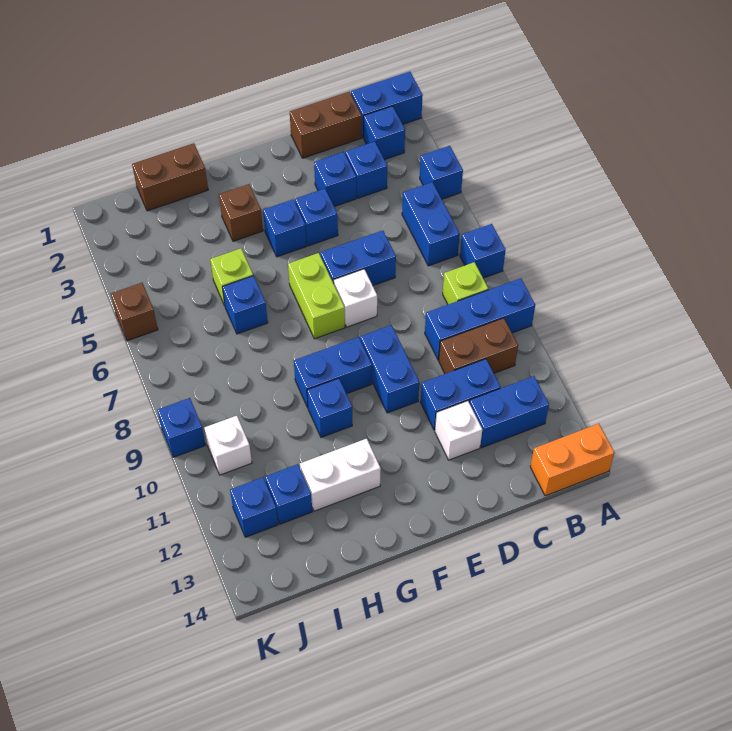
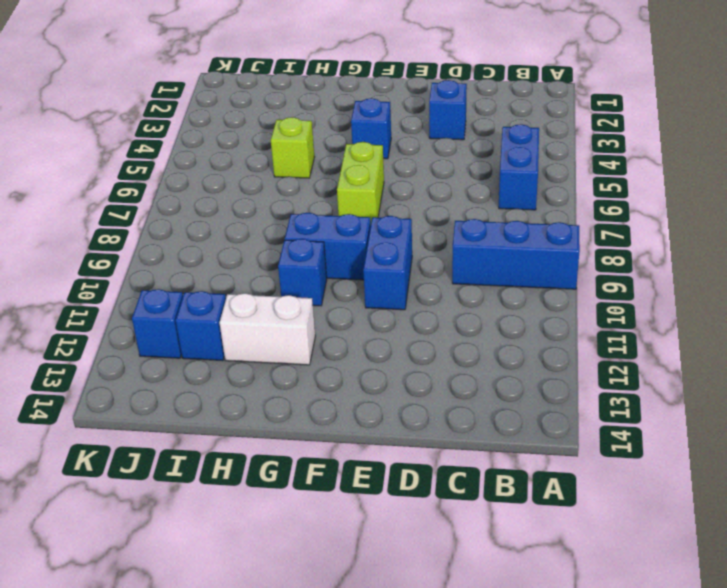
none -> blue 1x2 brick [351,72,423,138]
none -> blue 1x1 brick [420,146,463,199]
none -> blue 1x1 brick [460,224,506,278]
none -> orange 1x2 brick [530,424,614,496]

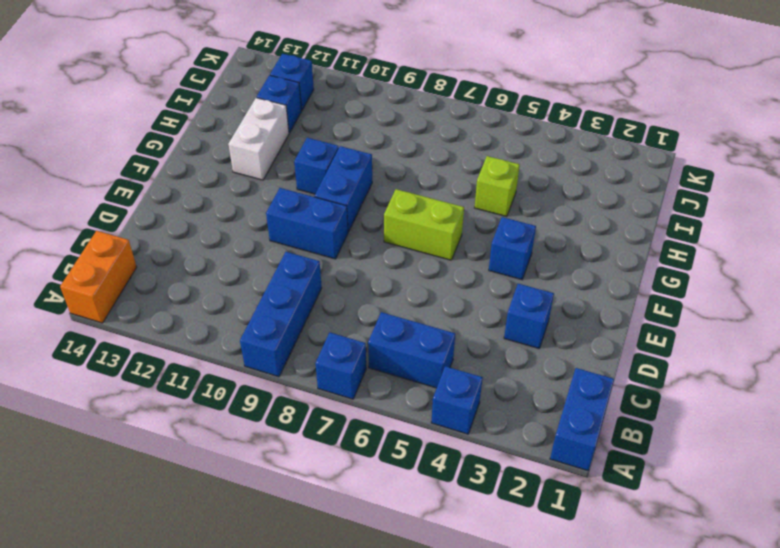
none -> blue 1x1 brick [364,106,405,160]
none -> lime 1x1 brick [443,262,488,304]
none -> brown 1x2 brick [439,318,518,374]
none -> blue 1x2 brick [469,376,549,447]

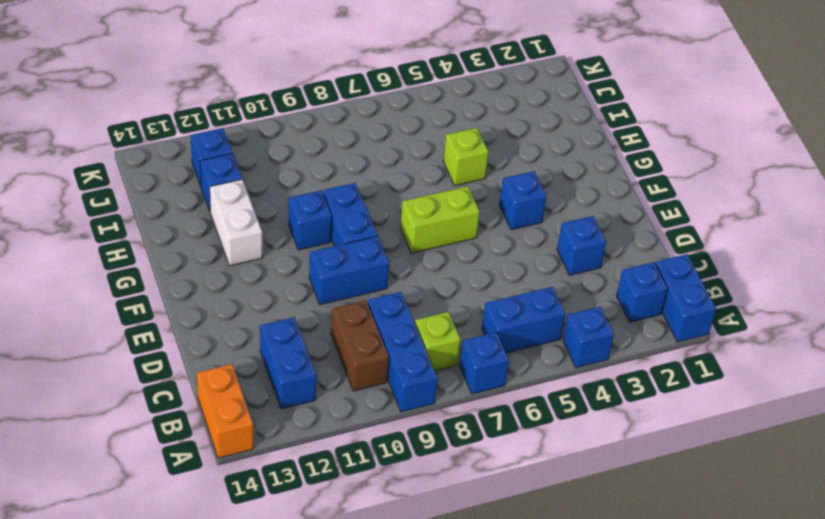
none -> brown 1x2 brick [290,92,362,158]
none -> blue 1x1 brick [345,141,387,198]
none -> blue 1x2 brick [421,359,500,430]
none -> blue 1x2 brick [320,230,396,286]

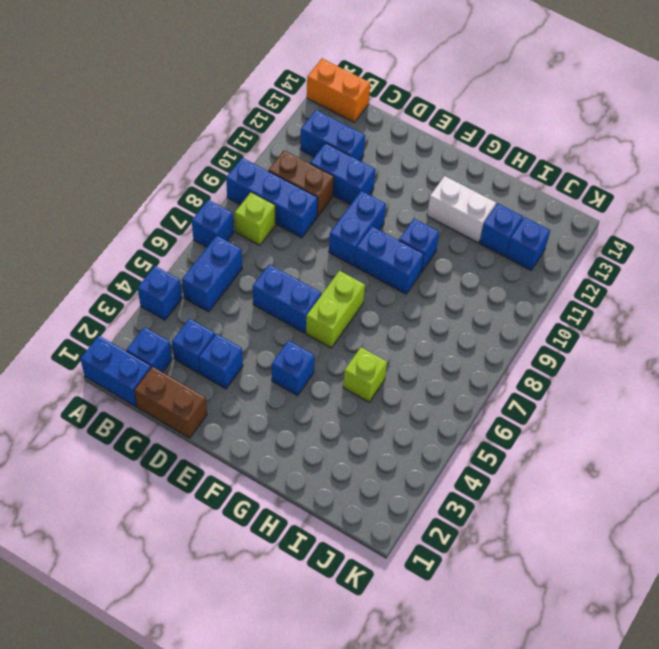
none -> white 1x1 brick [435,401,482,460]
none -> blue 1x1 brick [295,189,338,246]
none -> white 1x1 brick [334,269,377,327]
none -> brown 1x1 brick [219,184,263,241]

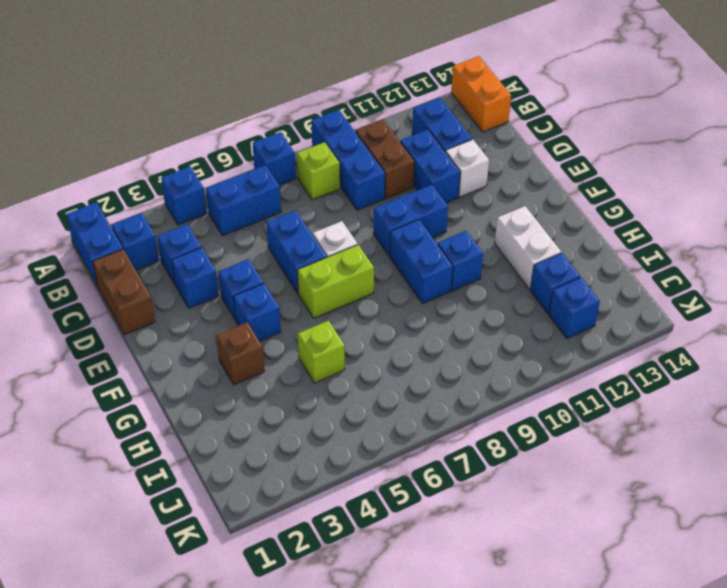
none -> brown 1x2 brick [132,143,208,211]
none -> blue 1x1 brick [222,276,268,334]
none -> white 1x1 brick [204,416,252,475]
none -> brown 1x1 brick [111,283,158,341]

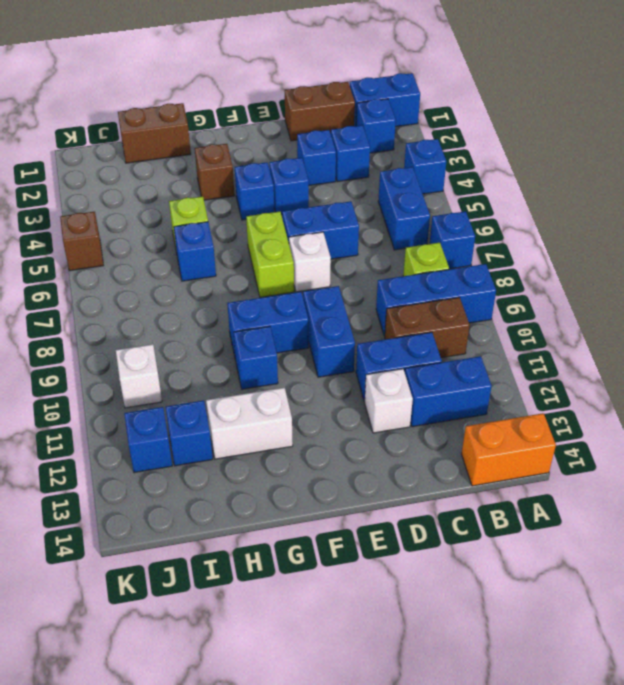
none -> blue 1x1 brick [157,398,205,457]

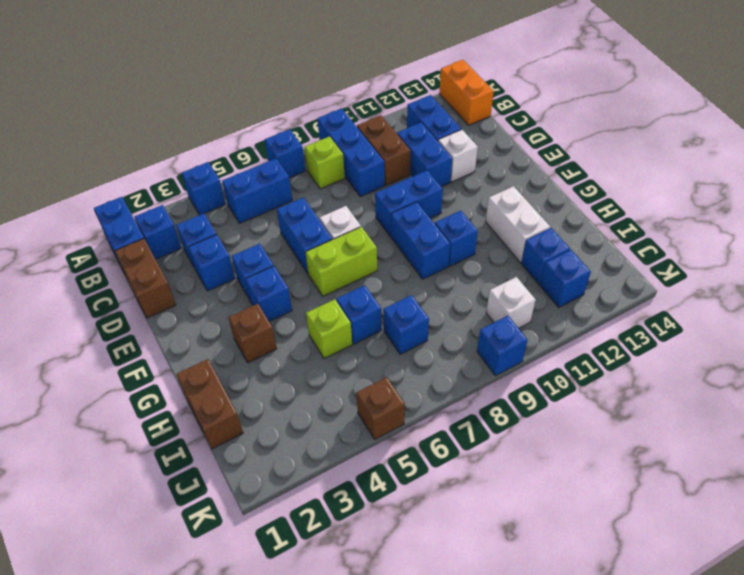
blue 1x1 brick [383,295,429,354] -> none

